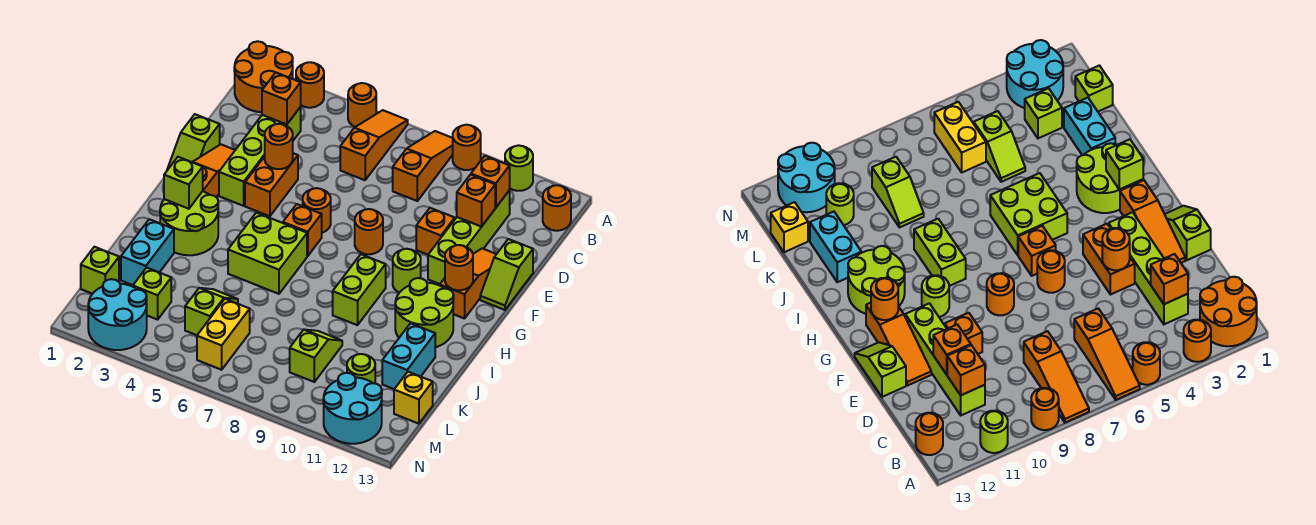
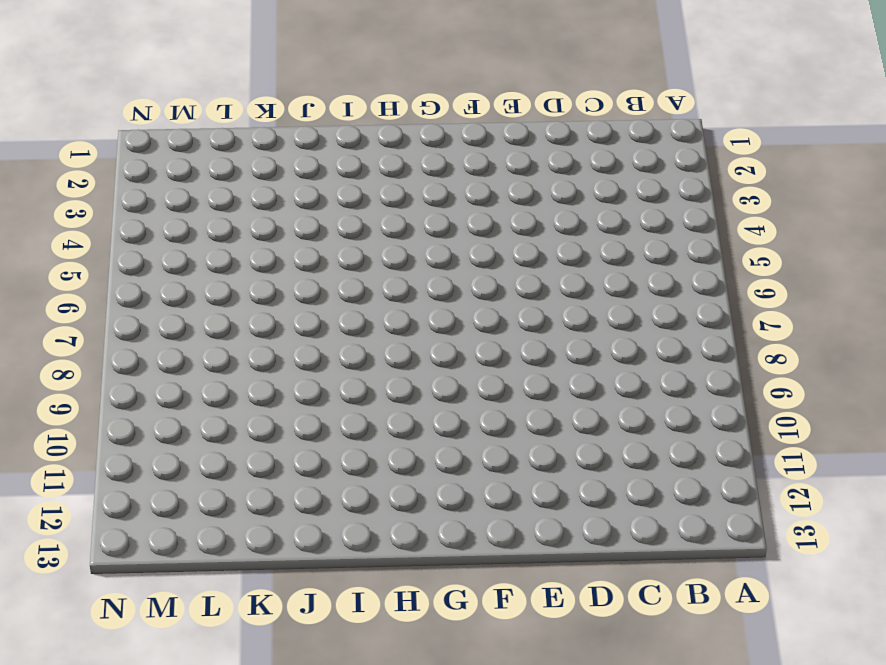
none -> orange 2x2 round brick [234,41,293,112]
none -> orange 1x1 round brick [296,62,324,108]
none -> orange 1x1 round brick [348,83,376,127]
none -> orange 1x3 slope [340,110,408,180]

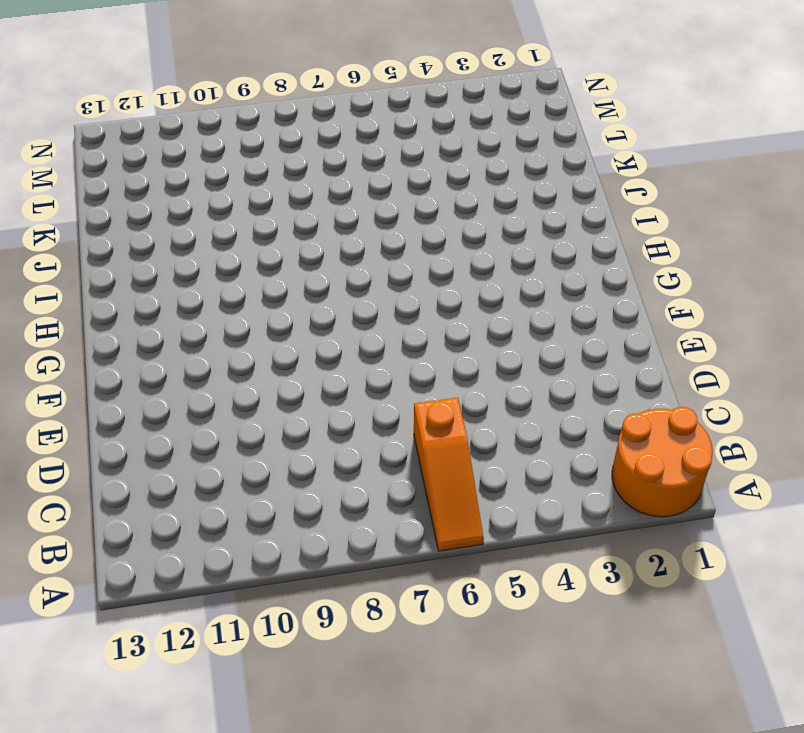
none -> orange 1x1 round brick [296,62,324,108]
none -> orange 1x1 round brick [348,83,376,127]
none -> orange 1x3 slope [393,131,453,201]
none -> orange 1x1 round brick [453,125,481,170]

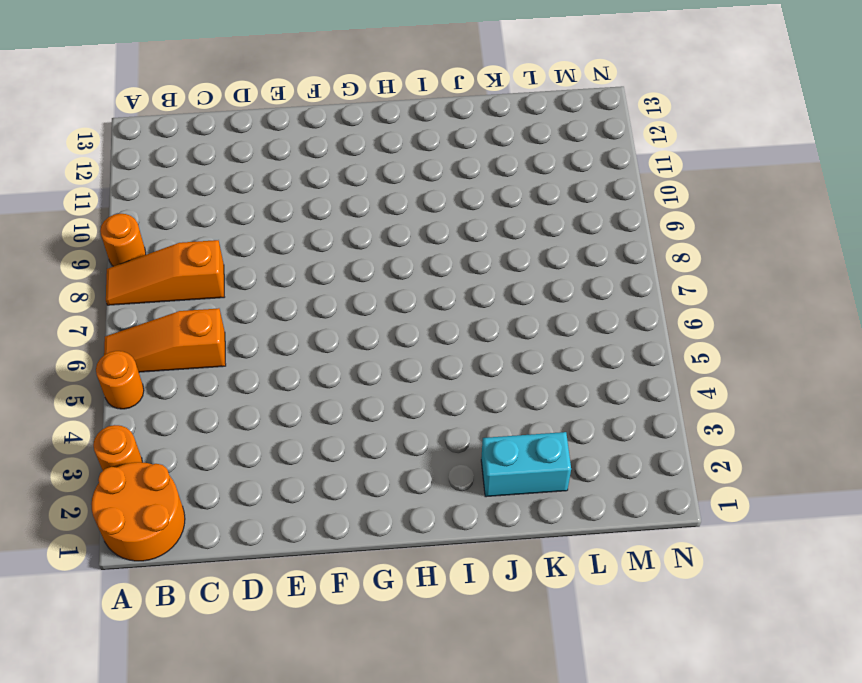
none -> lime 1x1 round brick [505,145,533,191]
none -> orange 1x1 round brick [543,185,571,231]
none -> lime 1x4 brick [219,107,301,206]
none -> lime 1x4 brick [428,190,510,284]

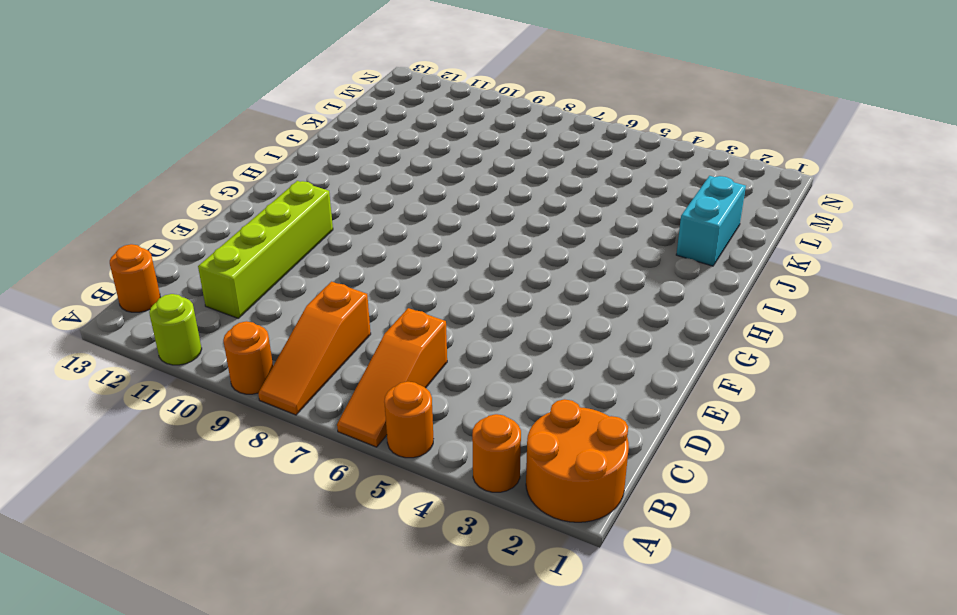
none -> lime 1x4 brick [219,107,301,206]
none -> lime 1x2 slope [167,114,220,170]
none -> orange 1x3 slope [193,144,235,197]
none -> orange 1x2 brick [245,153,298,216]

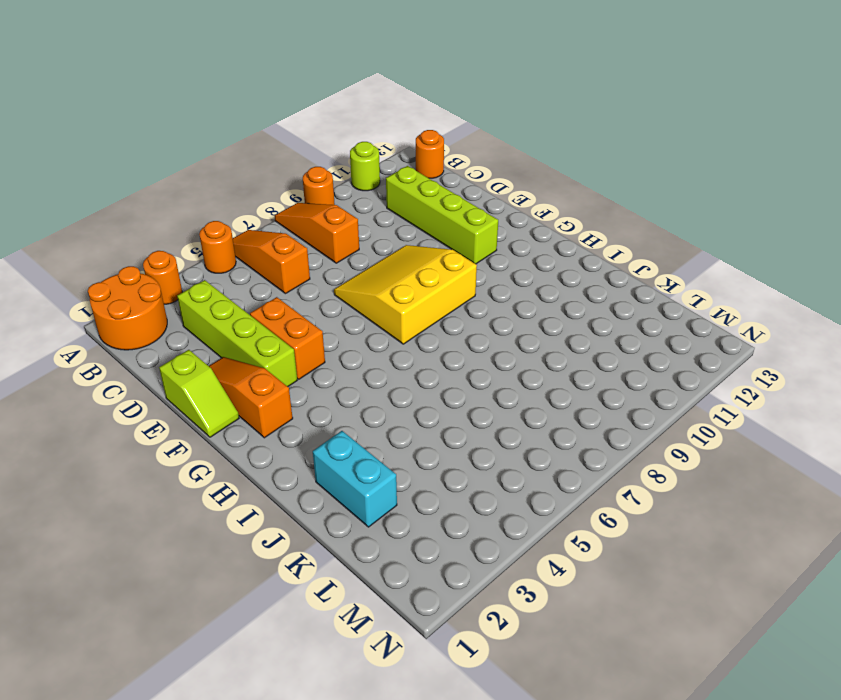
yellow 3x3 slope [334,245,477,344] -> orange 1x1 round brick [355,209,383,254]
none -> orange 1x1 brick [416,208,455,255]
none -> orange 1x3 slope [440,248,496,319]
none -> lime 1x2 slope [480,239,533,310]
none -> orange 1x1 round brick [303,188,331,233]

